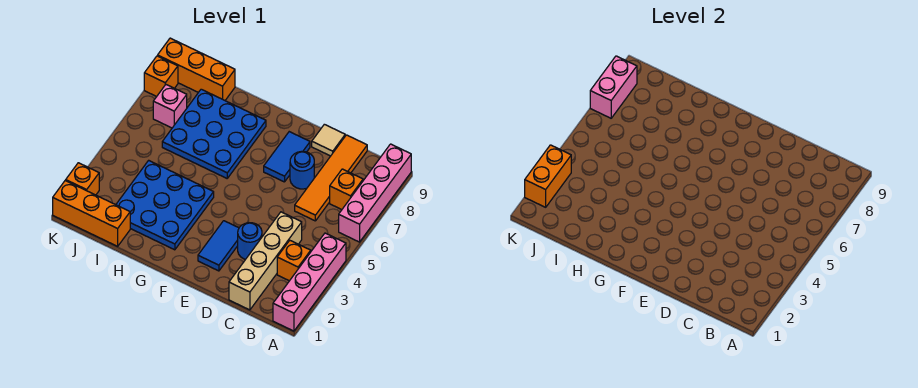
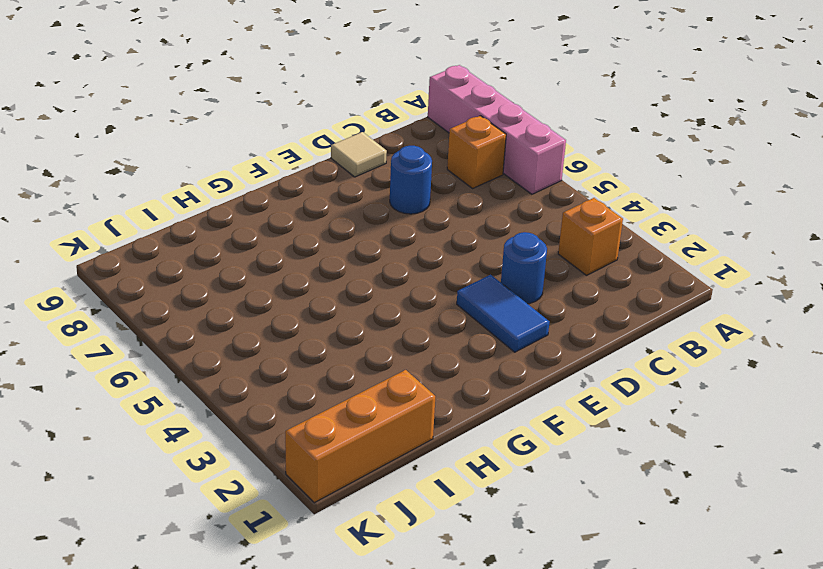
none -> pink 1x4 brick [273,233,346,331]
none -> tan 1x4 brick [229,212,302,310]
none -> orange 1x4 tile [295,135,367,221]

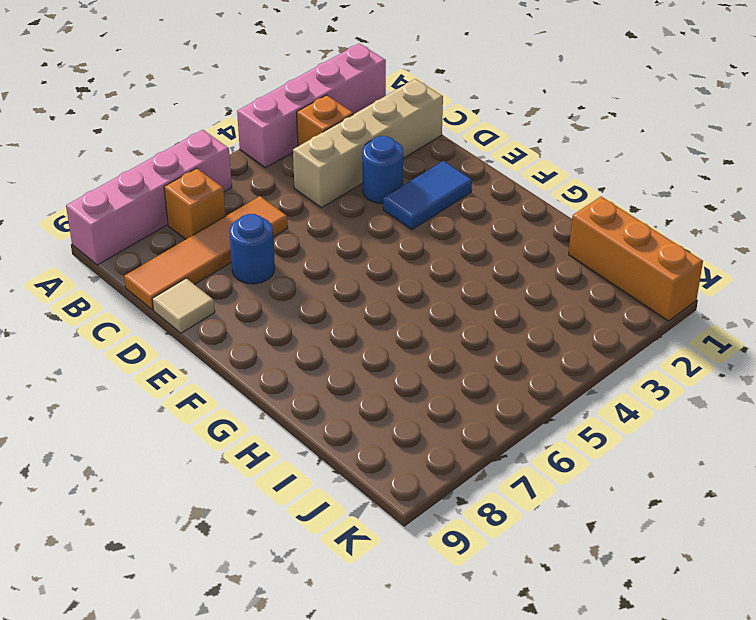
none -> blue 1x2 tile [264,132,310,182]
none -> blue 3x3 plate [116,160,214,250]
none -> blue 3x3 plate [162,89,266,178]

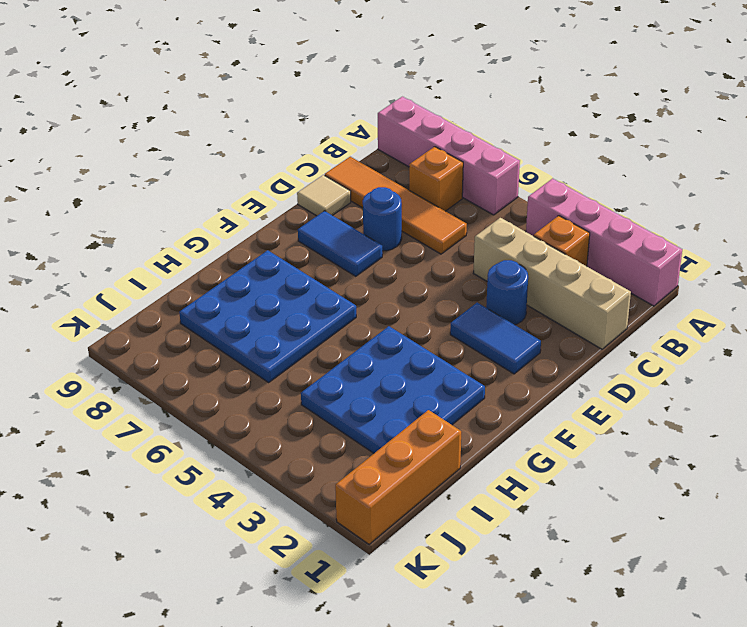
none -> orange 1x3 brick [158,38,235,100]
none -> pink 1x1 brick [153,85,187,128]
none -> orange 1x1 brick [66,163,99,195]

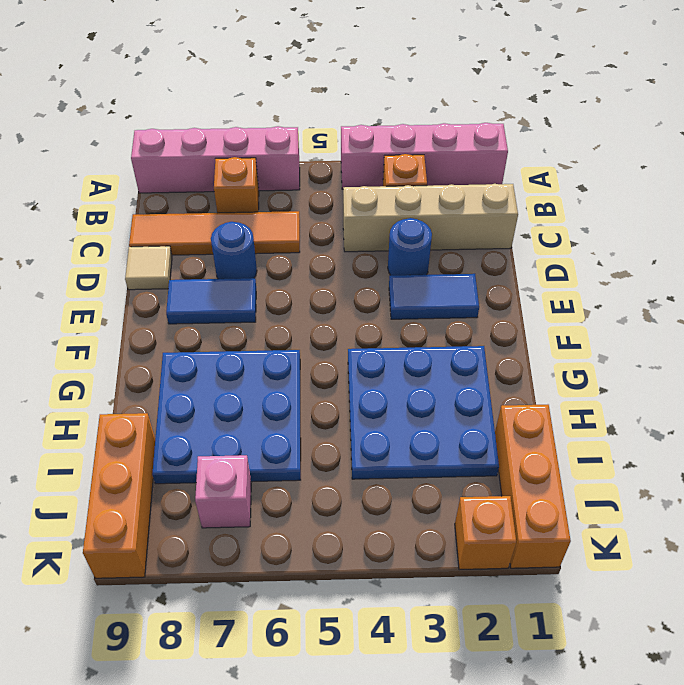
none -> orange 1x1 brick [144,56,178,97]
none -> orange 1x2 brick [525,145,571,207]
none -> pink 1x2 brick [590,56,637,118]

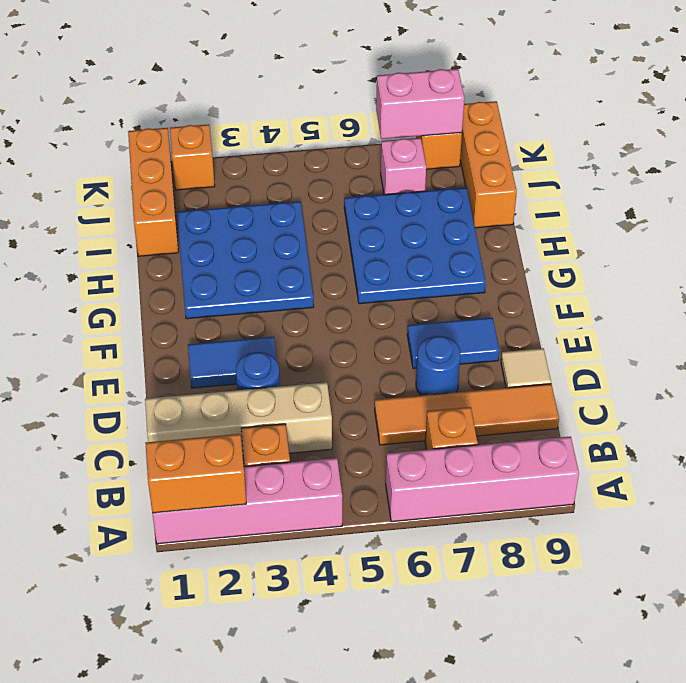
orange 1x2 brick [146,434,246,513] -> orange 1x2 brick moved to [525,145,571,207]

